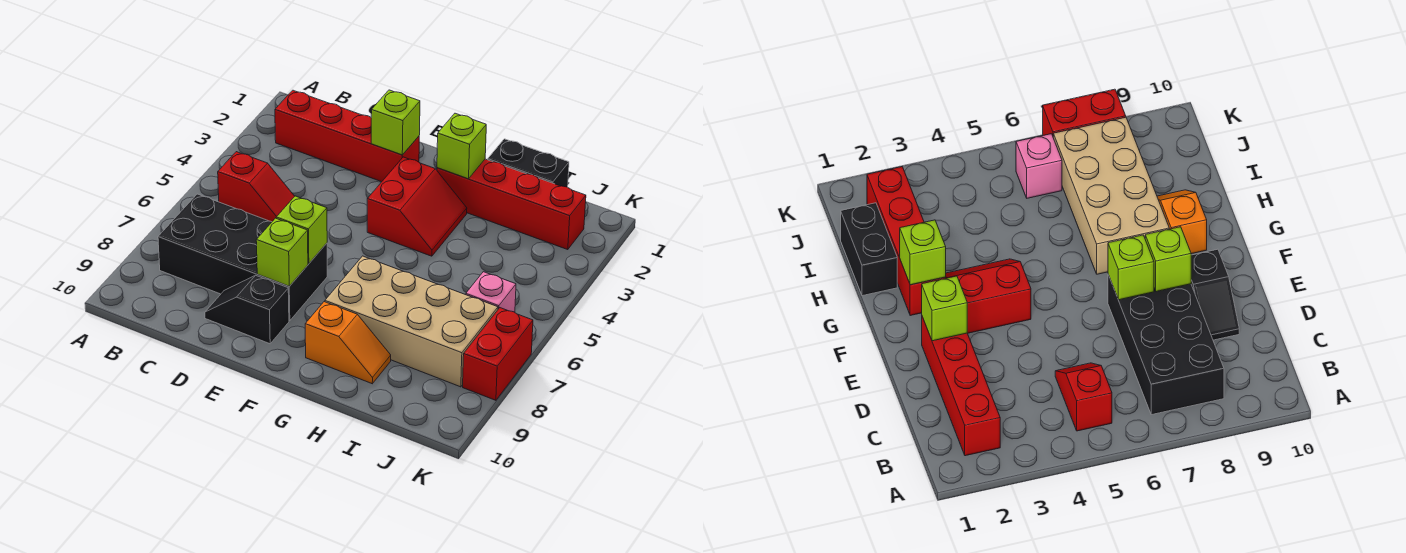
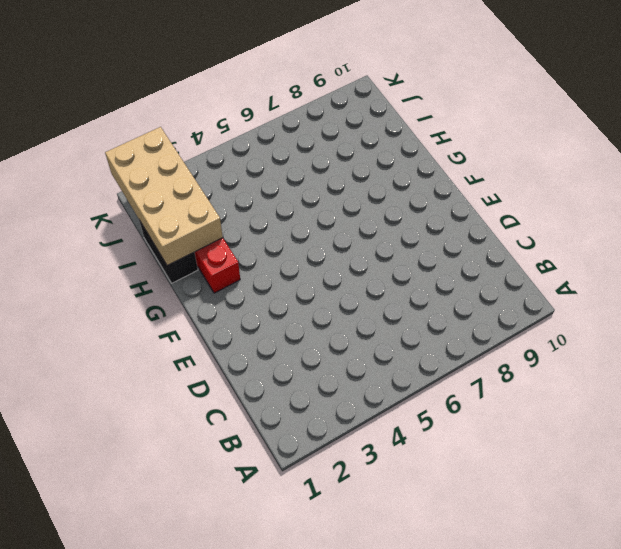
tan 2x4 brick [105,127,223,265] -> tan 2x4 brick moved to [325,256,498,387]
none -> red 1x4 brick [275,90,419,182]
none -> red 1x2 slope [218,152,295,222]
none -> black 2x4 brick [158,194,327,321]

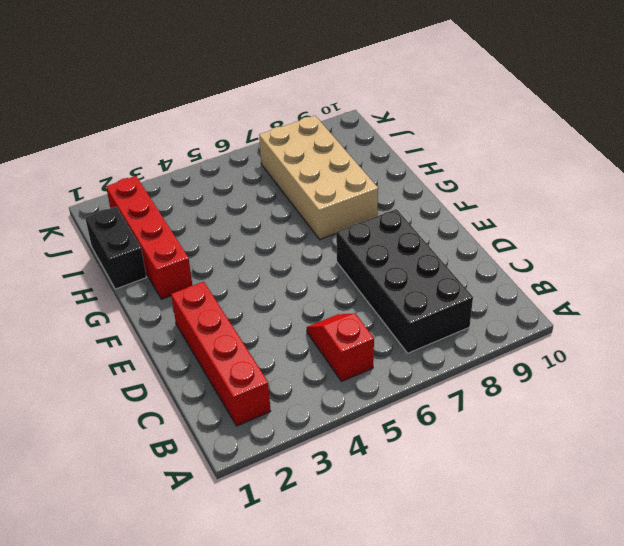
none -> black 1x2 slope [205,275,289,344]
none -> red 2x2 slope [367,157,467,256]
none -> orange 1x2 slope [305,302,391,384]

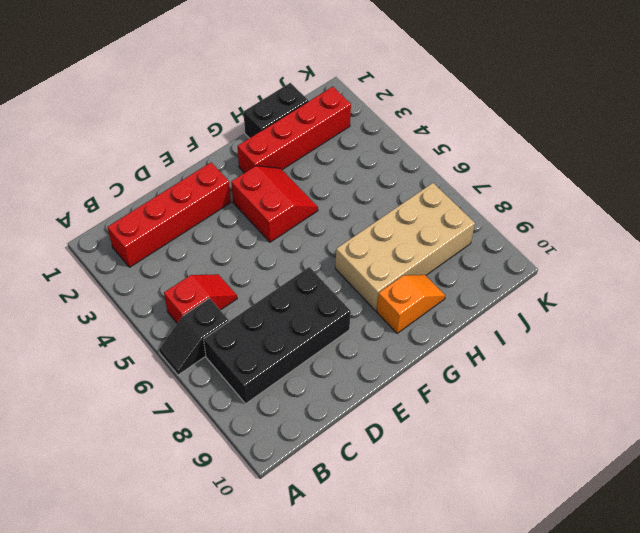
black 1x2 slope [159,298,229,375] -> black 1x2 slope moved to [205,275,289,344]
none -> pink 1x1 brick [466,272,516,312]
none -> red 1x2 brick [463,308,533,400]
none -> lime 1x1 brick [371,90,420,155]

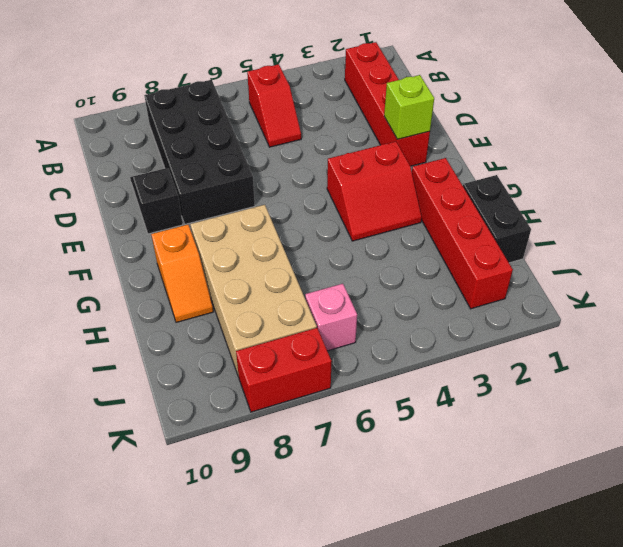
none -> lime 1x1 brick [276,196,327,264]
none -> lime 1x1 brick [256,218,308,286]
none -> lime 1x1 brick [437,113,486,179]

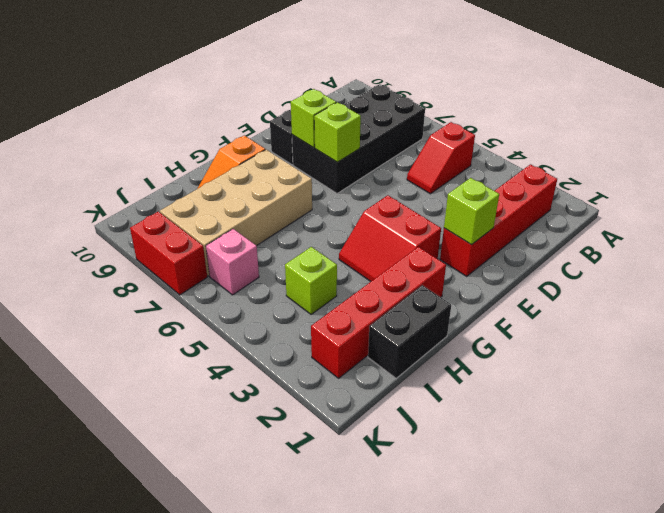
lime 1x1 brick [285,247,337,314] -> lime 1x1 brick moved to [437,113,486,179]

